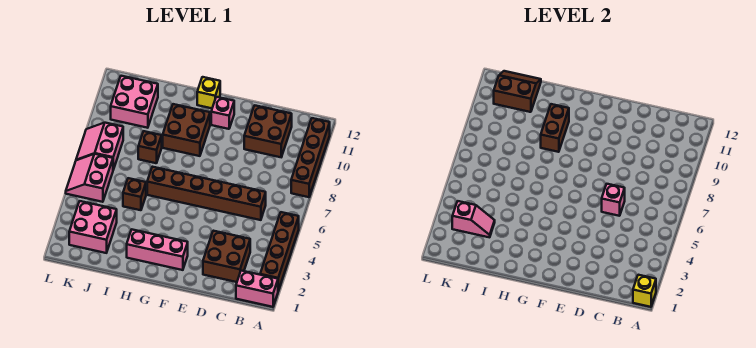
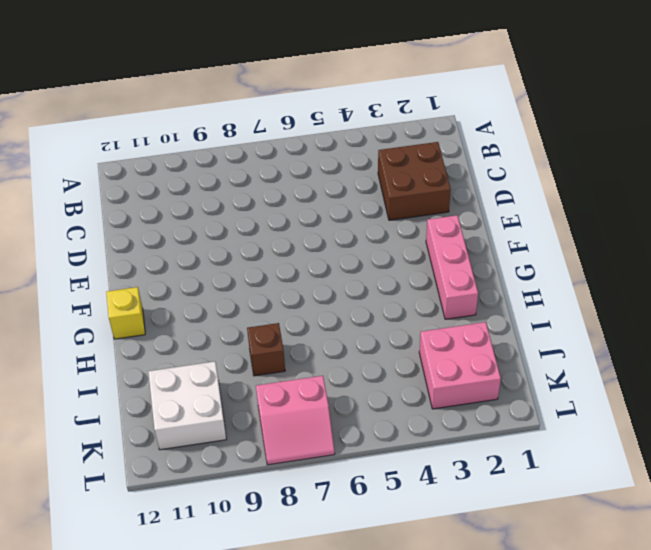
white 2x2 brick [148,362,226,450] -> pink 2x2 brick [111,76,158,128]
none -> pink 1x2 brick [236,271,278,307]
none -> brown 1x4 brick [260,212,299,291]
none -> brown 1x4 brick [291,118,330,197]

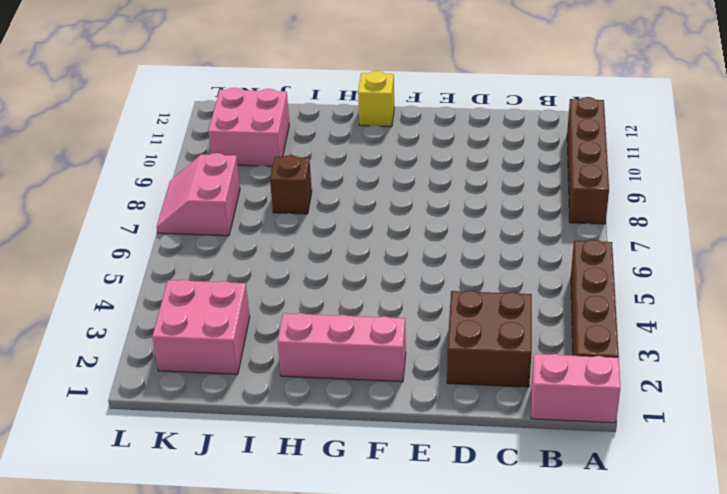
none -> brown 1x6 brick [147,167,266,220]
none -> brown 2x2 brick [244,105,292,157]
none -> pink 1x1 brick [211,97,234,129]

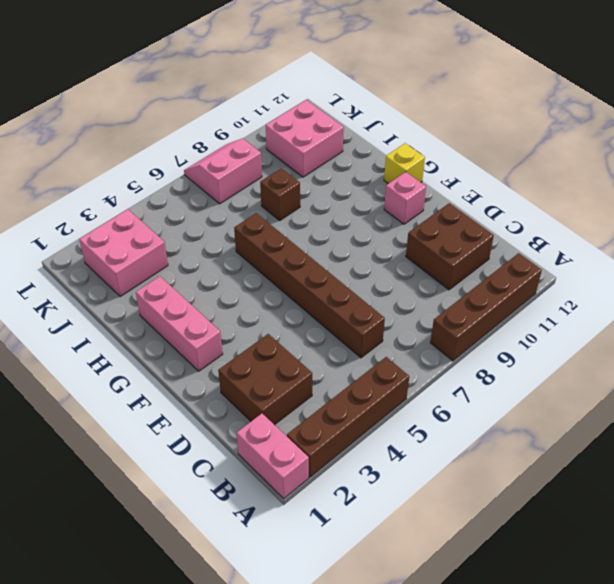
none -> brown 2x2 brick [163,104,210,156]
none -> brown 1x1 brick [123,178,146,210]
none -> pink 2x2 slope [66,154,113,202]

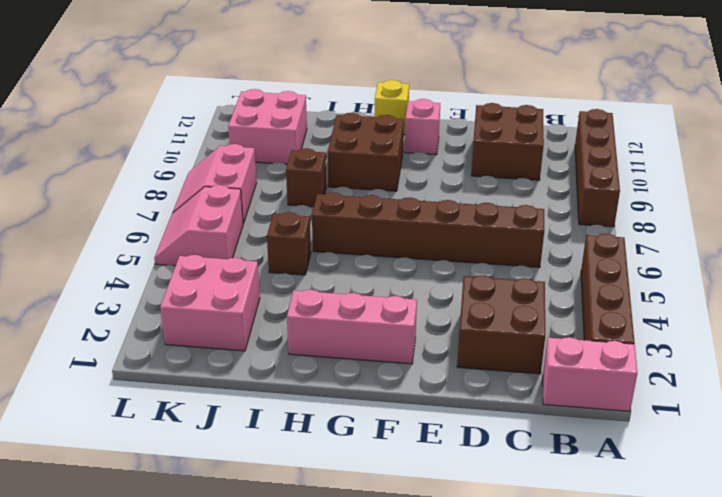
none -> yellow 1x1 brick [633,275,656,307]
none -> pink 1x1 brick [602,184,625,216]
none -> brown 1x2 brick [541,104,569,152]

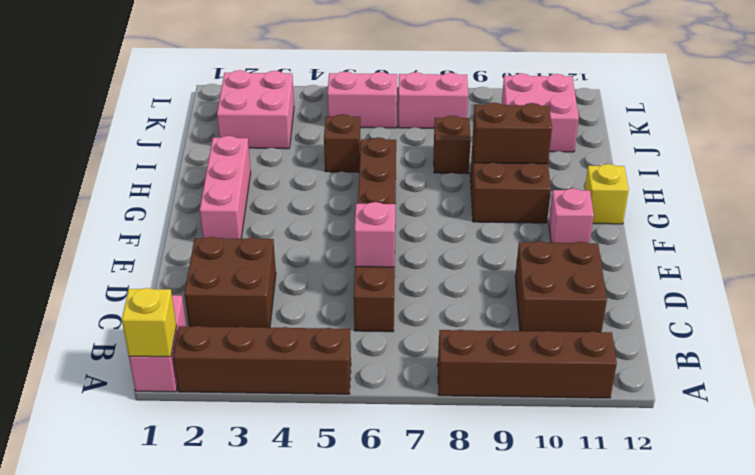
none -> pink 1x2 slope [452,201,495,237]
none -> brown 2x2 slope [494,71,541,112]

